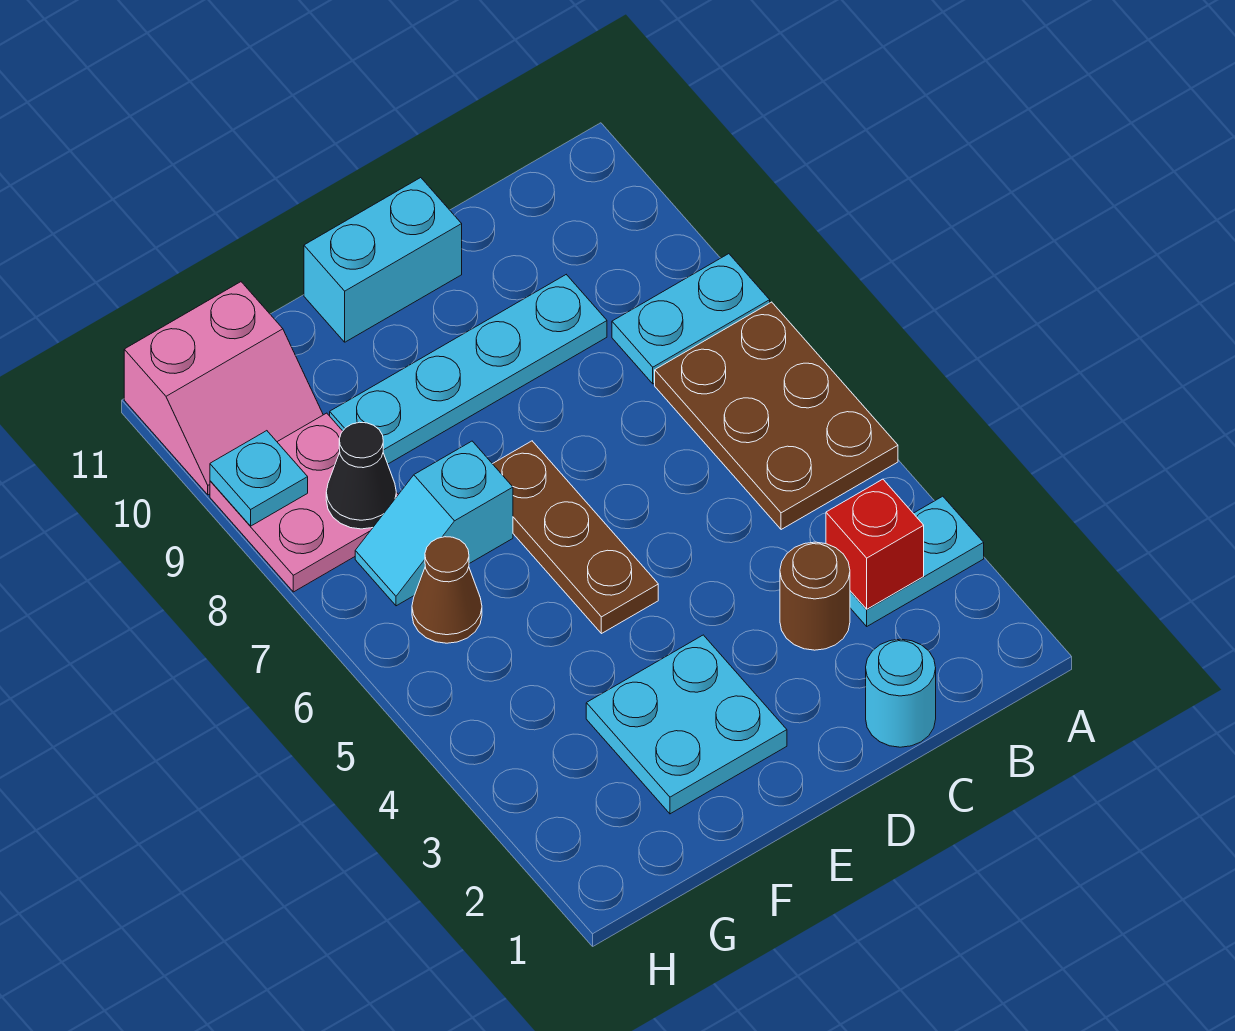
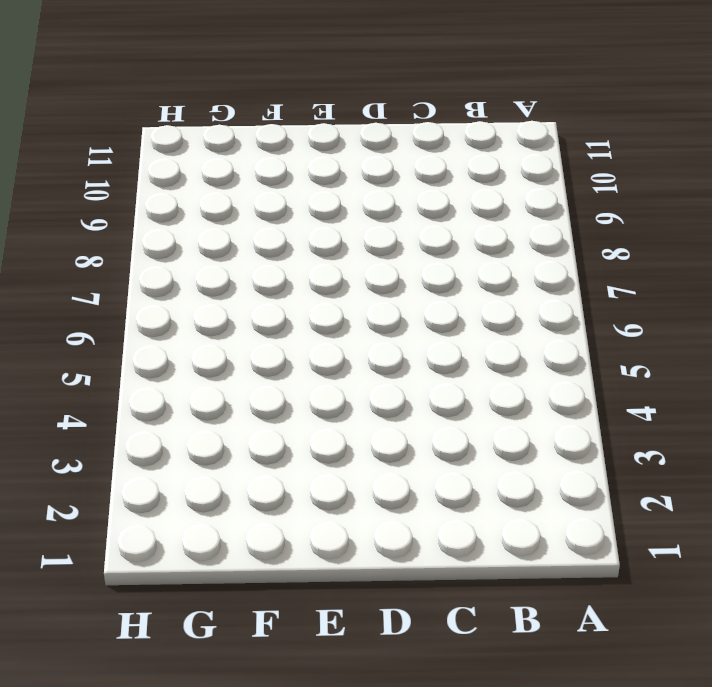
none -> cyan 1x2 plate [850,496,984,626]
none -> brown 2x3 plate [655,302,898,530]
none -> cyan 1x2 plate [612,254,770,384]

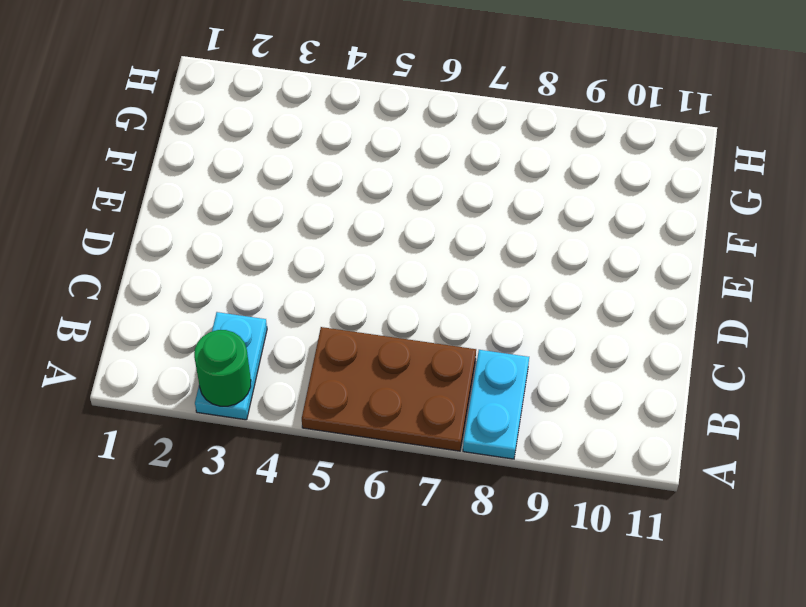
green 1x1 round brick [194,330,251,406] -> none
none -> cyan 1x1 round brick [866,639,936,747]
none -> brown 1x1 round brick [780,542,850,650]
none -> cyan 1x4 plate [330,275,607,464]

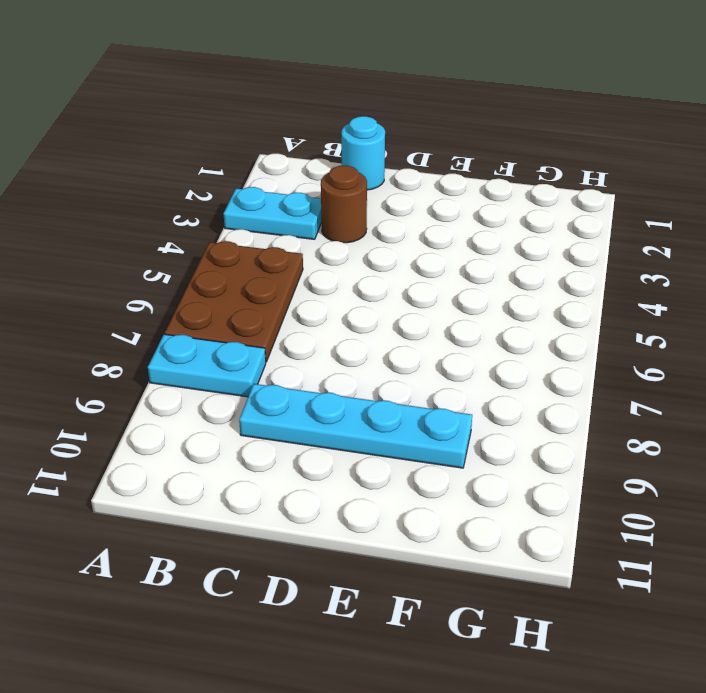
none -> cyan 1x2 brick [304,178,462,342]
none -> cyan 2x2 plate [586,635,787,814]
none -> brown 1x3 plate [493,441,658,634]

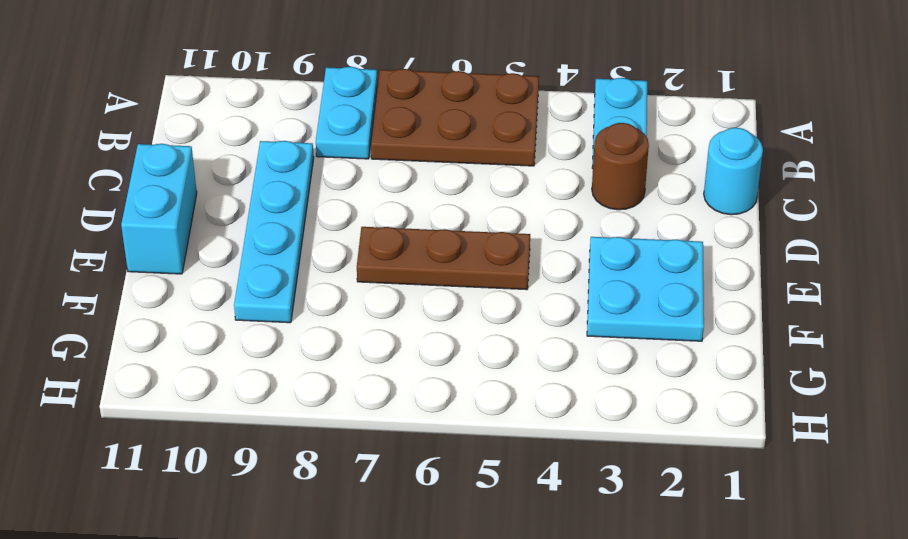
none -> cyan 1x2 slope [355,441,513,606]
none -> brown 1x1 cone [412,537,482,643]
none -> pink 2x2 plate [210,413,399,592]

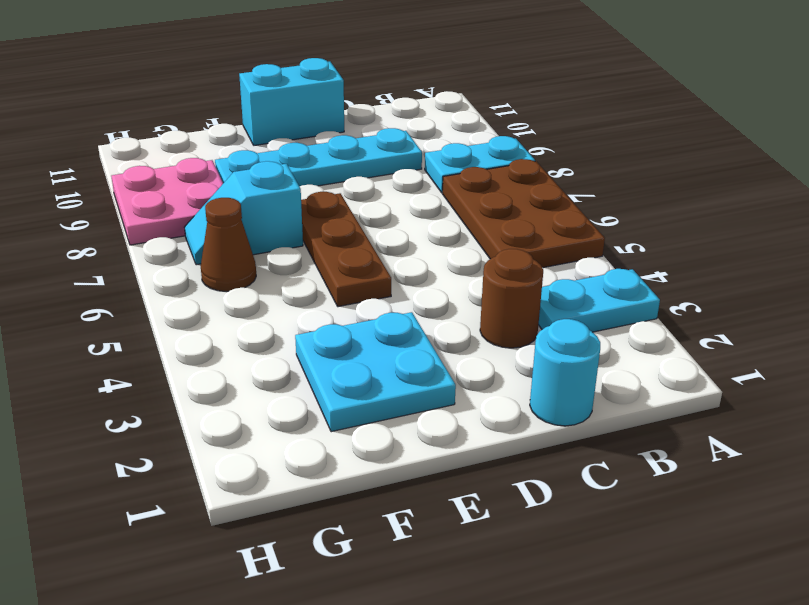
none -> pink 2x2 slope [124,282,323,495]
none -> red 1x1 brick [826,479,924,609]
none -> black 1x1 cone [326,422,396,529]

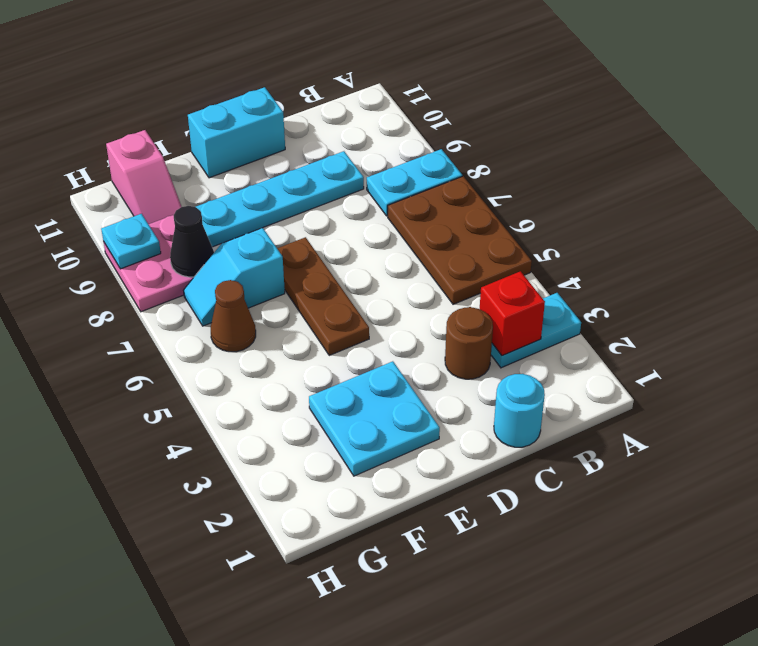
pink 1x2 slope [106,130,181,224] -> pink 2x2 slope [124,282,323,495]

